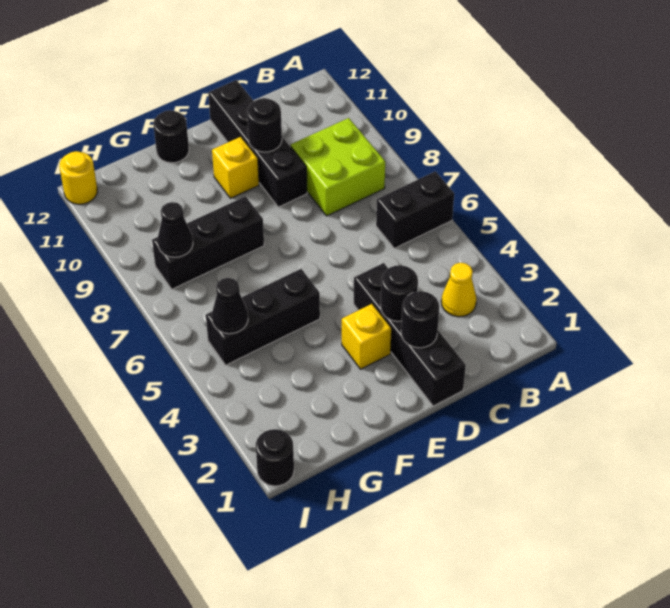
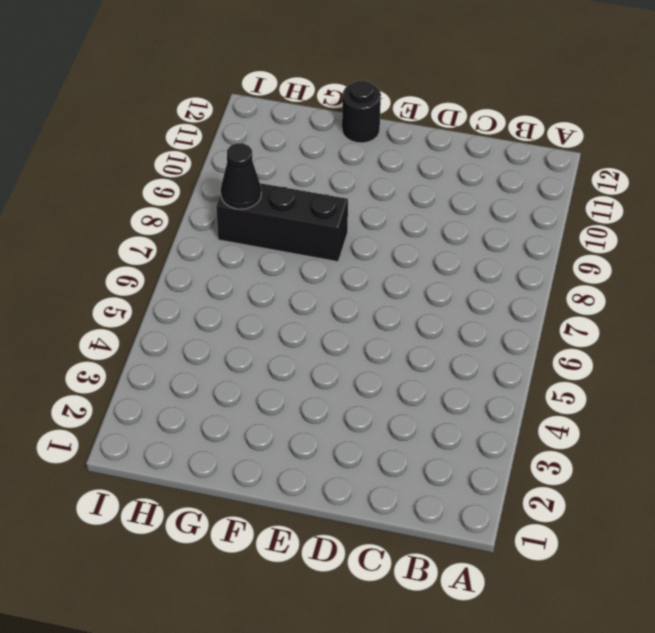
none -> black 1x2 brick [376,171,454,248]
none -> yellow 1x1 cone [441,263,477,317]
none -> lime 2x2 brick [291,118,385,216]

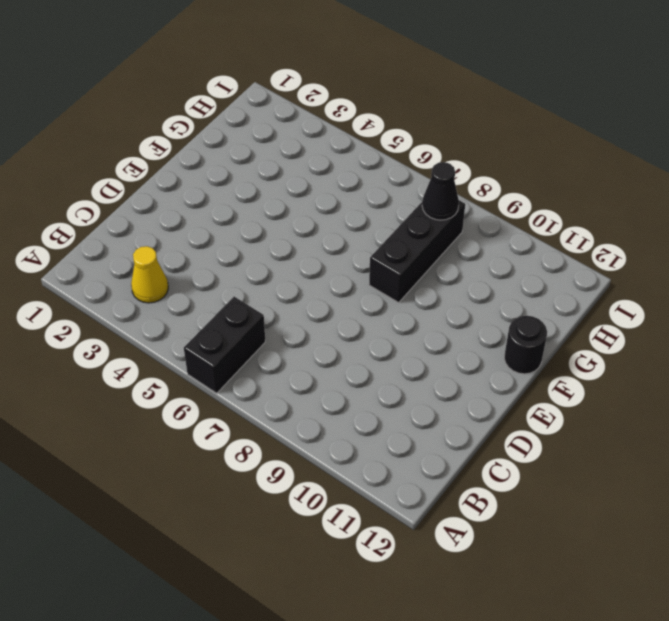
none -> lime 2x2 brick [291,118,385,216]
none -> black 1x4 brick [354,263,466,406]
none -> black 1x4 brick [208,80,307,207]

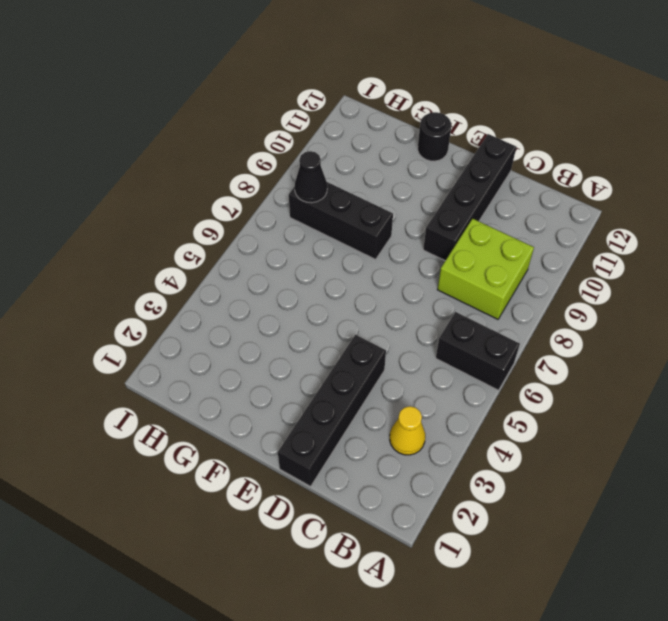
none -> yellow 1x1 brick [342,304,392,369]
none -> yellow 1x1 brick [212,137,259,198]
none -> black 1x3 brick [206,269,320,365]

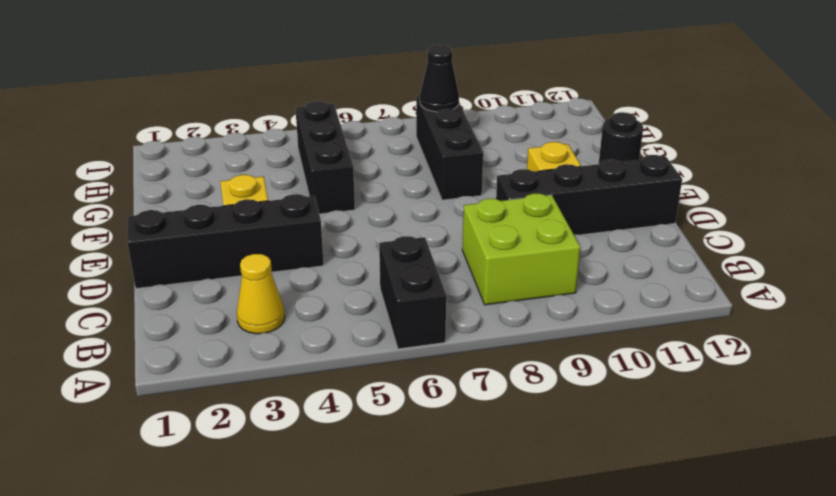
none -> black 1x1 round brick [256,429,294,486]
none -> yellow 1x1 round brick [59,151,97,204]
none -> black 1x1 round brick [401,291,439,348]

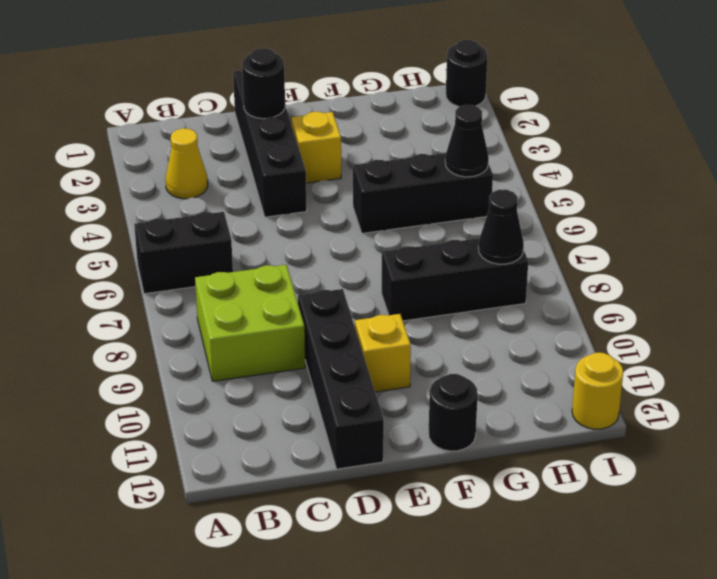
none -> black 1x1 round brick [381,265,418,322]
none -> black 1x1 round brick [247,98,282,152]

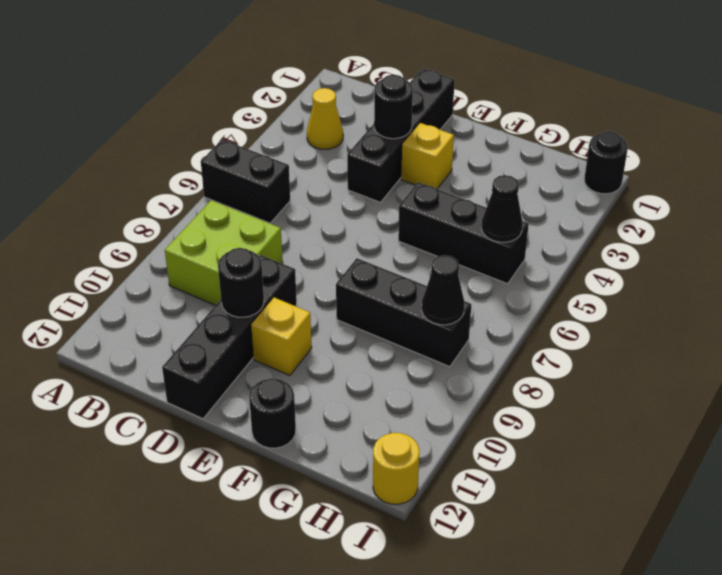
none -> black 1x1 round brick [401,291,439,348]

